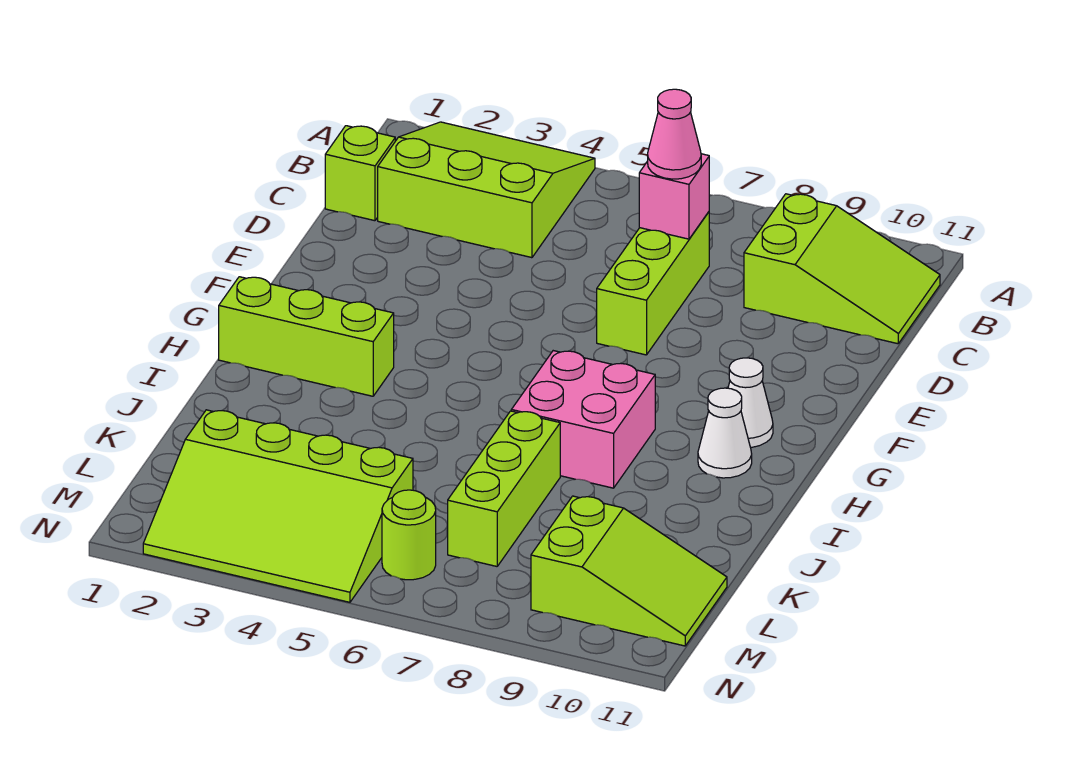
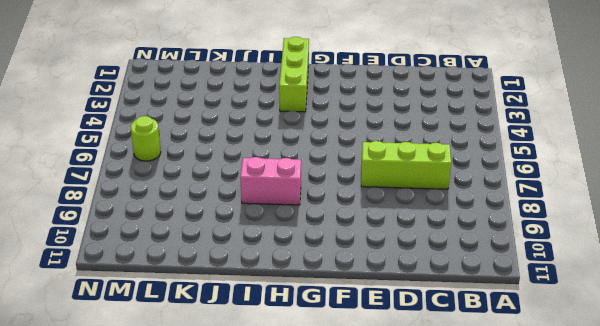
pink 1x2 brick [240,157,301,205] -> pink 2x2 brick [511,351,655,488]
none -> lime 3x3 slope [378,122,595,258]
none -> lime 2x3 slope [744,194,940,344]
none -> lime 1x1 brick [325,126,395,221]

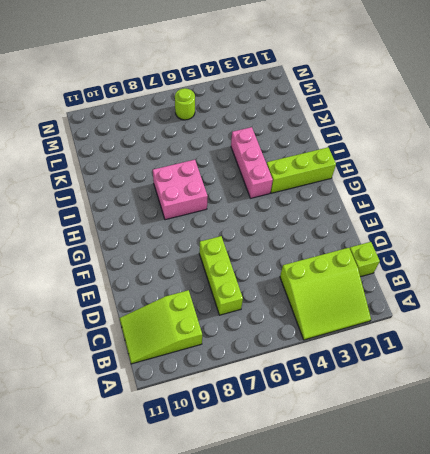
pink 1x3 brick [231,127,273,198] -> none
none -> white 1x1 cone [728,358,773,447]
none -> white 1x1 cone [698,388,752,478]
none -> lime 1x3 brick [448,411,560,566]

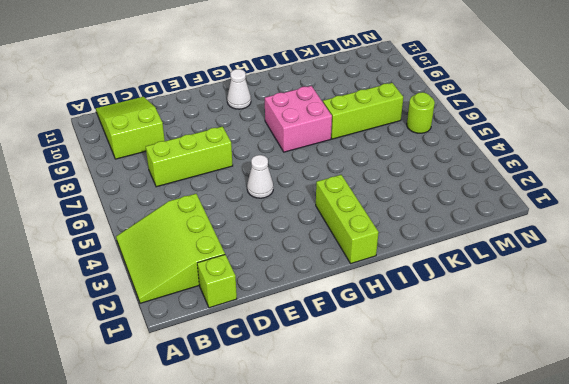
white 1x1 cone [247,155,273,198] -> white 1x1 cone moved to [698,388,752,478]
none -> lime 3x4 slope [143,410,413,602]
none -> lime 2x3 slope [531,496,727,646]
none -> pink 1x1 brick [639,154,709,239]

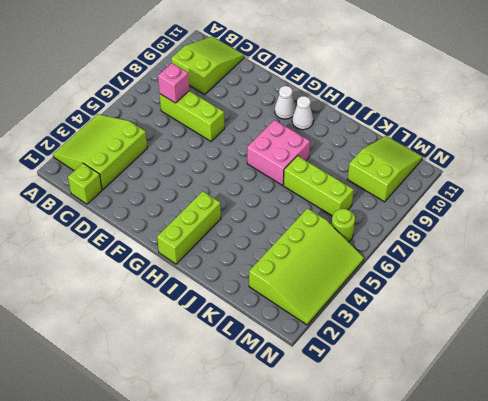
none -> pink 1x1 cone [648,89,701,179]

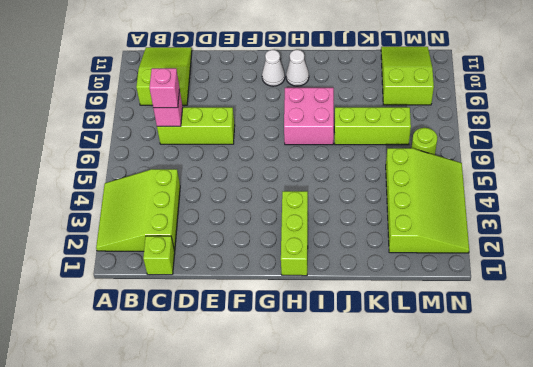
pink 1x1 brick [149,68,180,108] -> pink 1x1 cone [648,89,701,179]

